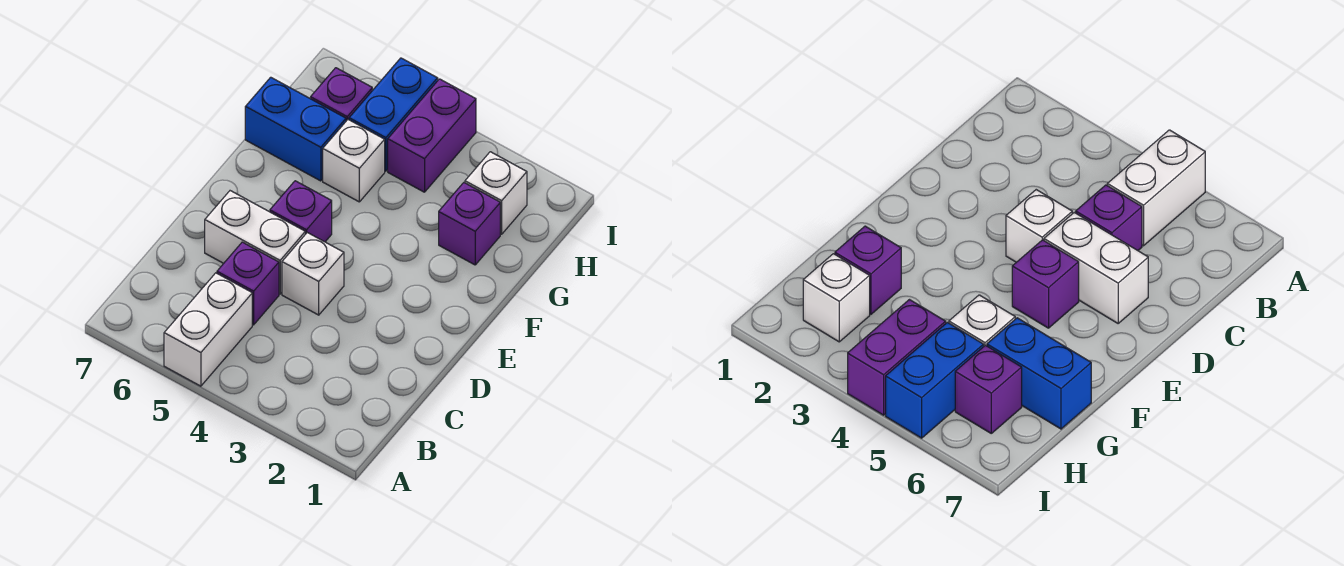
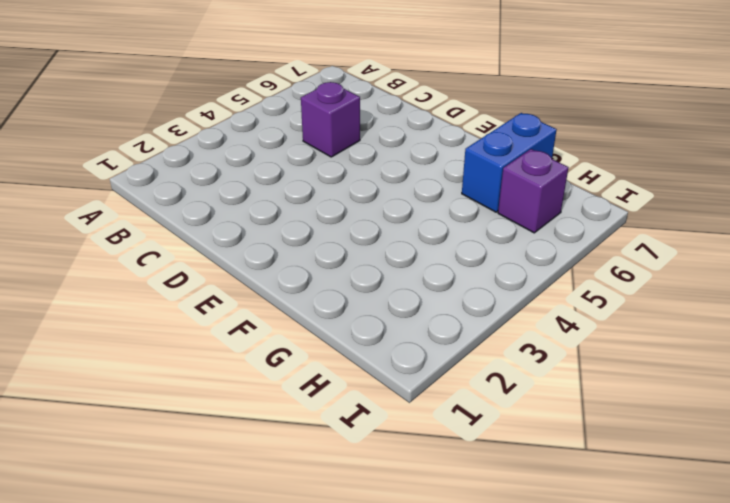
none -> white 1x2 brick [164,273,252,386]
none -> white 1x1 brick [282,233,344,315]
none -> white 1x2 brick [205,191,305,294]

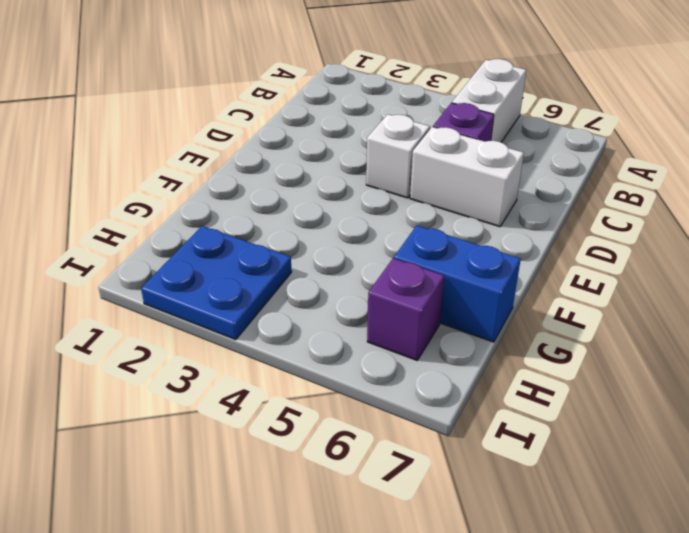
blue 2x2 plate [141,226,292,340] -> white 1x1 brick [465,152,527,234]
none -> purple 1x1 brick [270,181,332,242]
none -> purple 1x1 brick [439,183,500,265]
none -> white 1x1 brick [323,120,385,202]

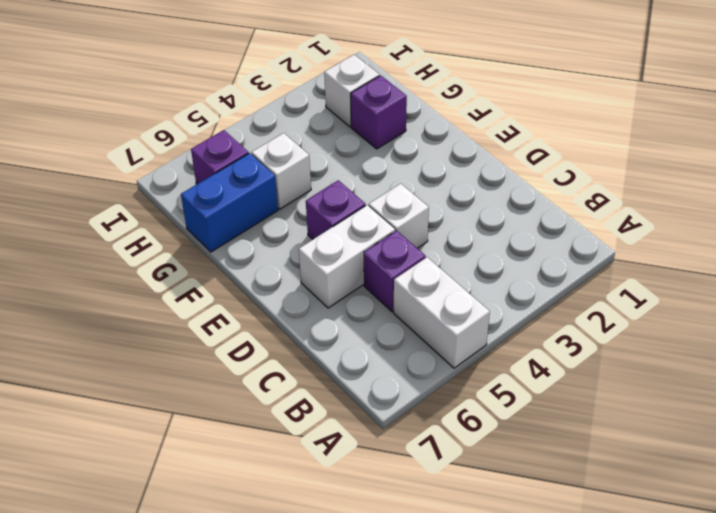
none -> purple 1x2 brick [388,79,476,192]
none -> blue 1x2 brick [349,58,438,171]

